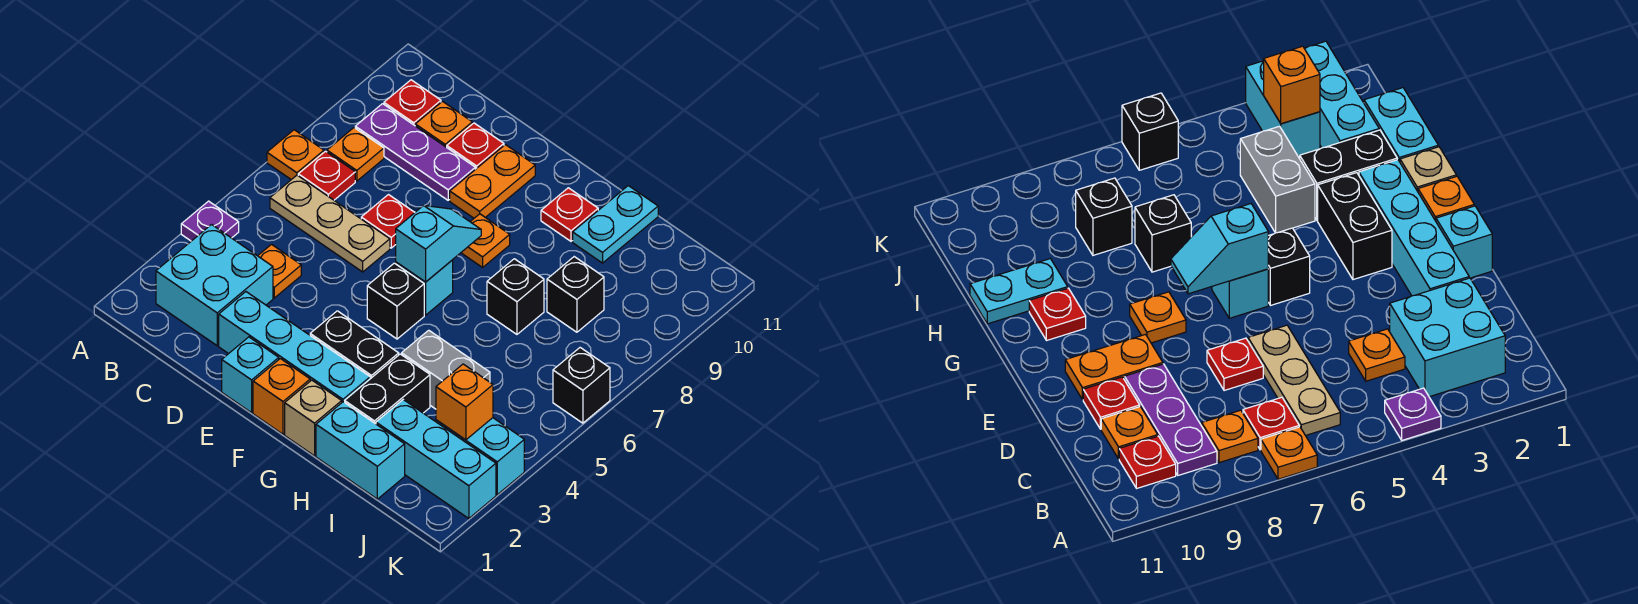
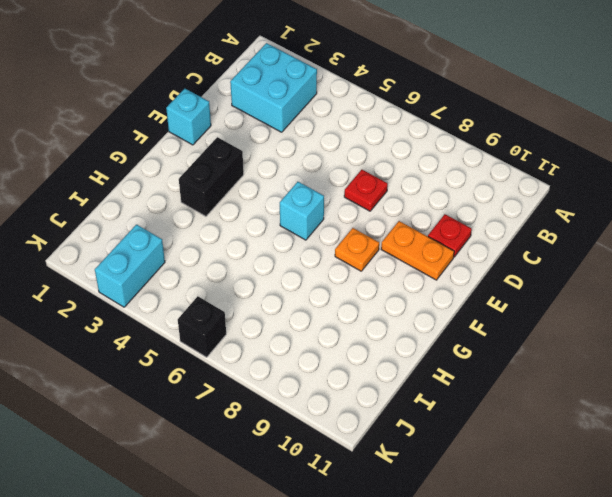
none -> purple 1x1 plate [181,201,239,241]
none -> orange 1x1 plate [267,130,324,180]
none -> tan 1x3 plate [270,175,390,272]
none -> red 1x1 plate [298,151,355,200]

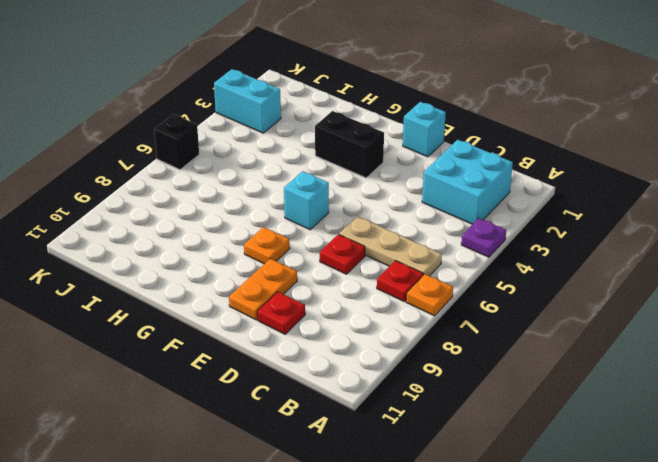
none -> orange 1x1 plate [327,128,384,181]
none -> purple 1x3 plate [355,104,475,200]
none -> red 1x1 plate [384,80,441,125]
none -> orange 1x1 plate [258,245,301,298]

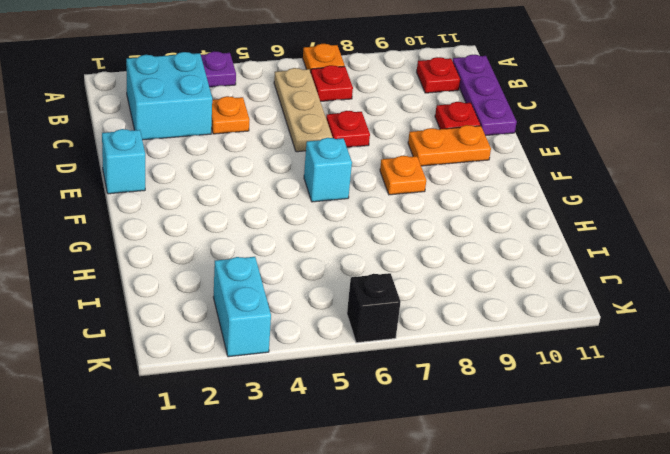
purple 1x3 plate [453,55,517,136] -> purple 1x3 plate moved to [355,104,475,200]
none -> orange 1x1 plate [327,128,384,181]
none -> orange 1x1 plate [415,102,472,147]
none -> cyan 1x4 brick [219,292,370,402]
none -> orange 1x1 brick [253,359,310,434]

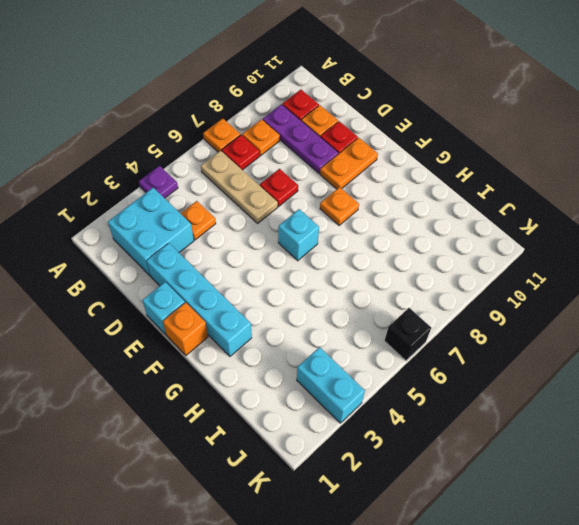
none -> black 1x2 brick [310,311,399,379]
none -> black 1x1 brick [367,263,424,339]
none -> tan 1x1 brick [285,380,342,456]
none -> red 1x1 plate [541,188,598,241]

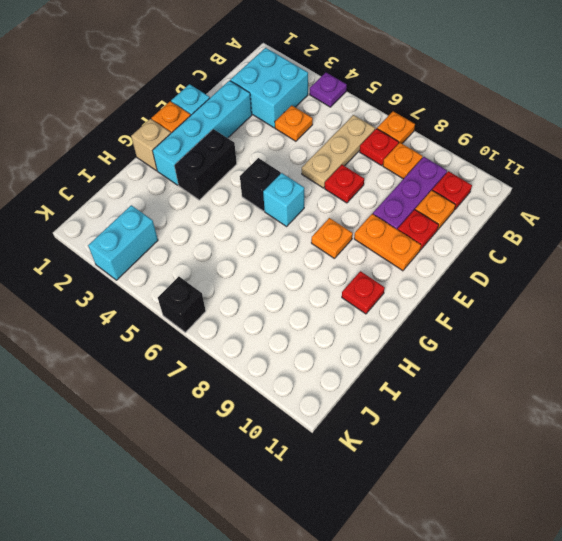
none -> cyan 1x2 brick [316,402,405,499]
none -> black 1x2 brick [345,354,430,424]
none -> grey 1x2 brick [402,330,490,409]
none -> black 1x1 brick [487,259,544,334]

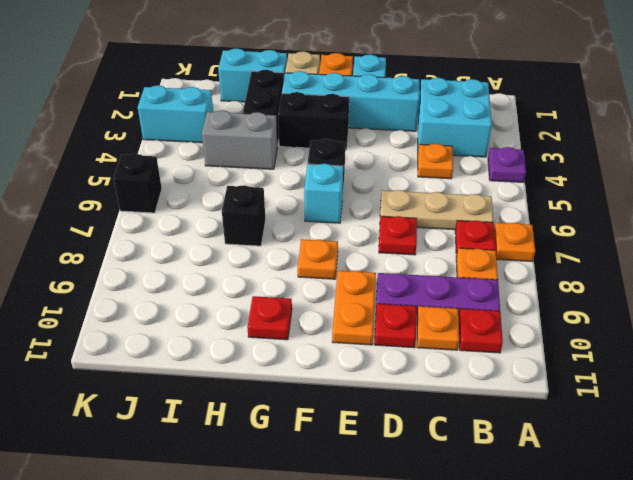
none -> cyan 1x2 plate [573,186,658,263]
none -> cyan 1x3 brick [376,400,496,518]
none -> black 1x1 brick [547,257,604,332]
none -> cyan 1x2 slope [396,205,481,282]

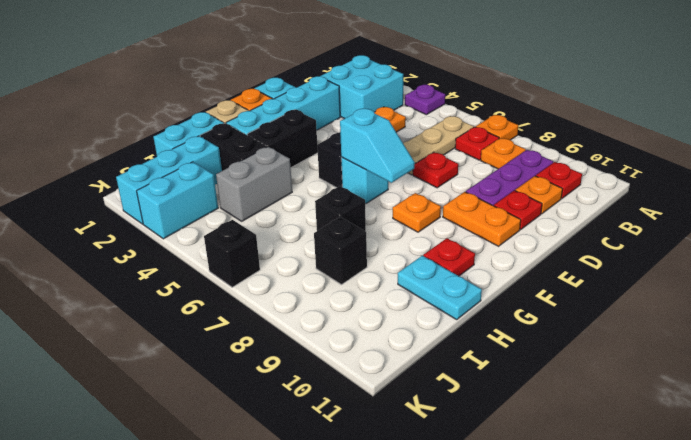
none -> orange 1x1 brick [436,364,493,440]

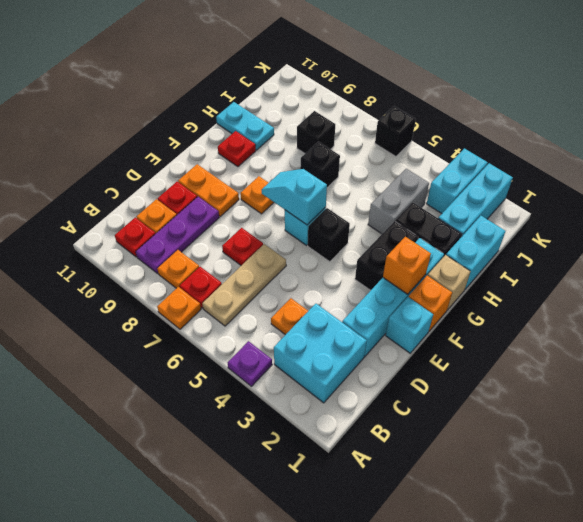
orange 1x1 brick [383,237,431,294] -> orange 1x1 brick moved to [436,364,493,440]

